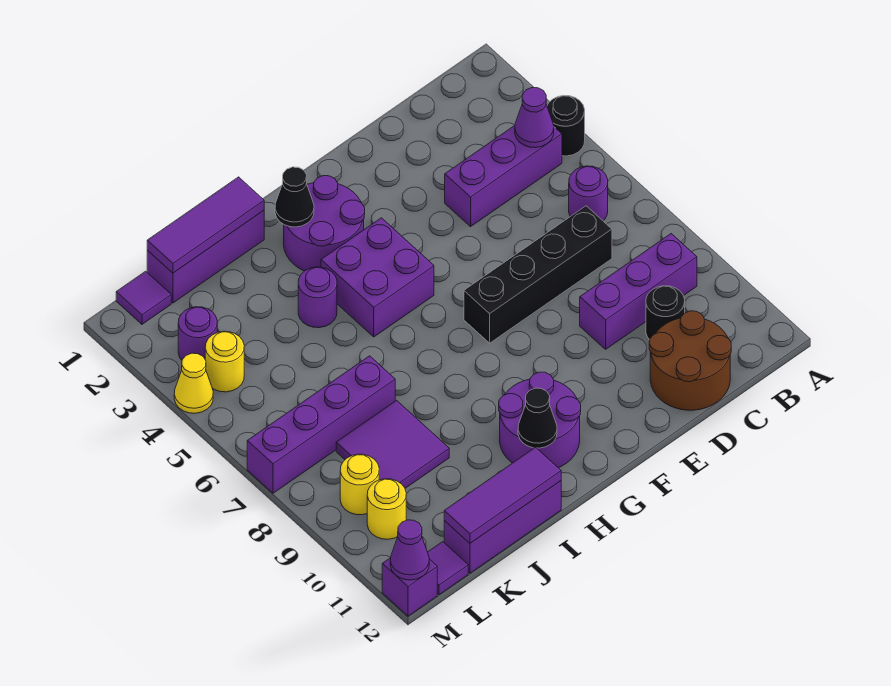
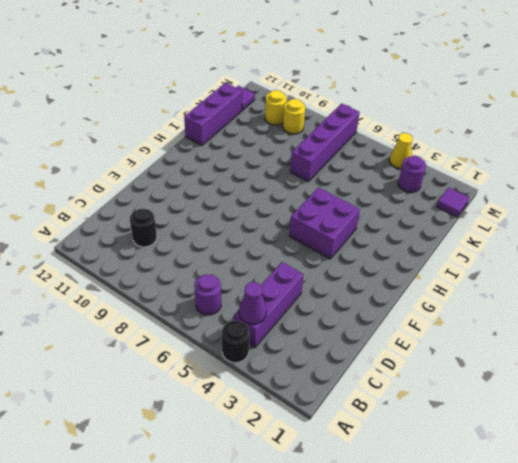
none -> purple 1x3 brick [580,234,697,349]
none -> black 1x4 brick [464,206,612,343]
none -> brown 2x2 round brick [649,311,731,410]

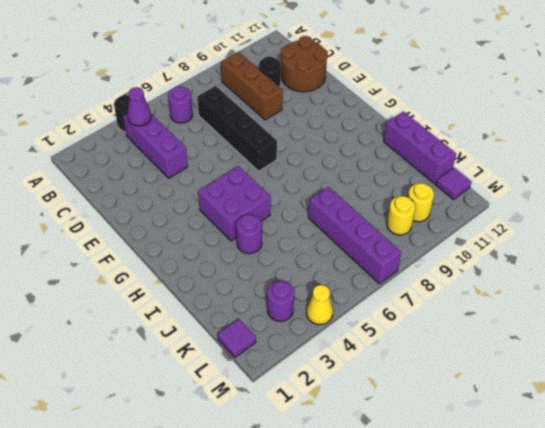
brown 1x3 brick [221,52,283,120] -> purple 1x3 brick [580,234,697,349]
none -> purple 2x2 round brick [284,176,365,271]
none -> purple 2x2 round brick [499,372,581,468]
none -> purple 1x3 brick [147,211,264,303]

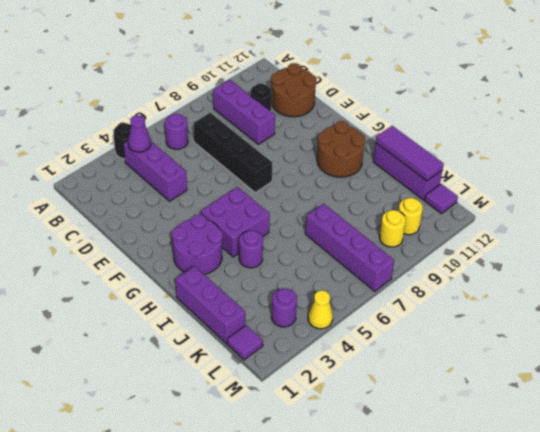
brown 2x2 round brick [317,121,365,177] -> purple 2x2 round brick [499,372,581,468]
none -> purple 2x2 tile [336,400,449,488]
none -> yellow 1x1 round brick [205,331,244,392]
none -> purple 1x1 brick [382,558,437,616]

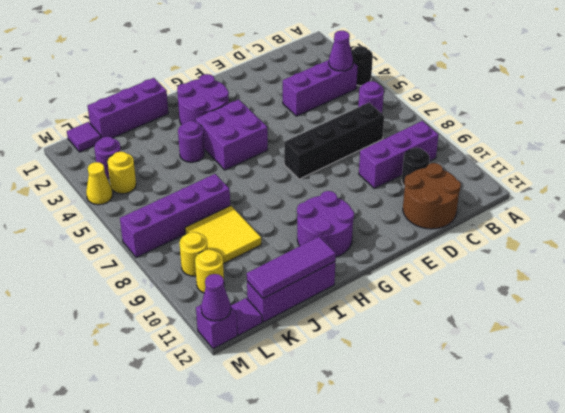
yellow 2x2 tile [185,206,261,264] -> purple 2x2 tile [336,400,449,488]
none -> black 1x1 cone [275,167,314,227]
none -> black 1x1 cone [518,388,557,448]
none -> purple 1x3 tile [147,177,264,273]

